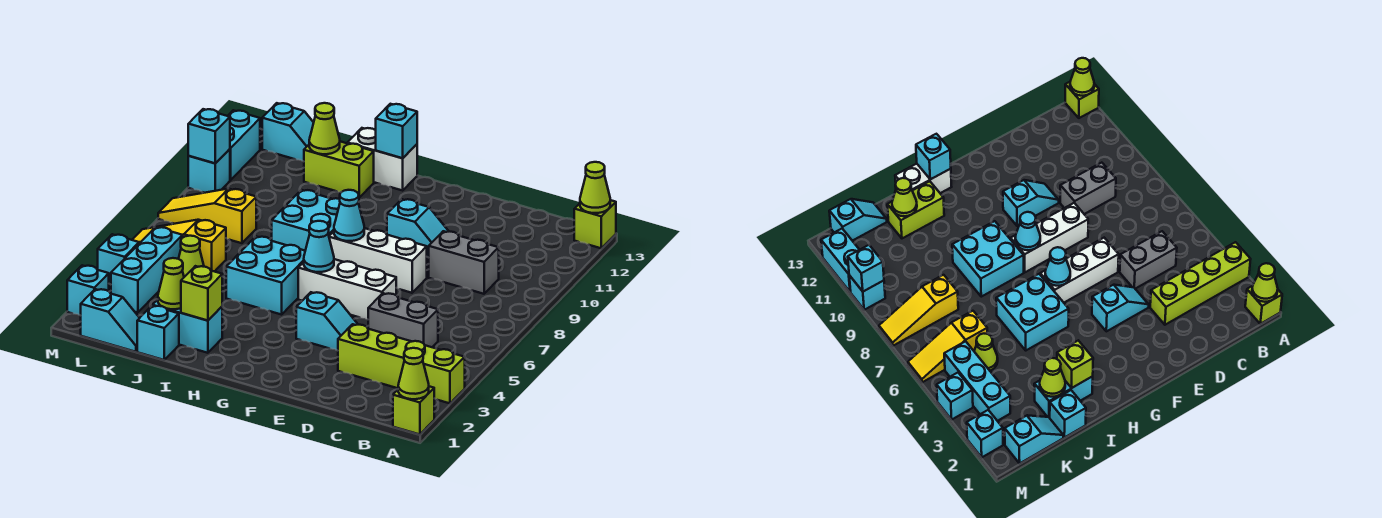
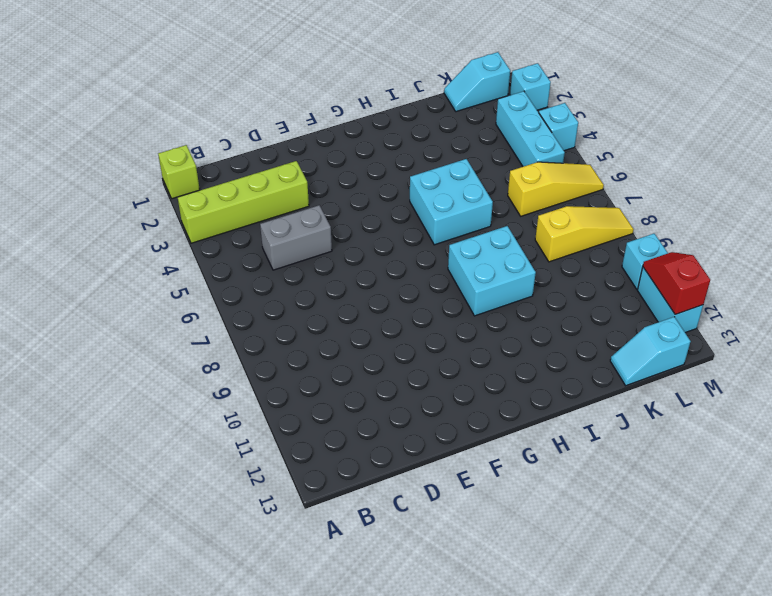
red 1x2 slope [643,252,710,314] -> none
none -> lime 1x1 brick [574,200,616,248]
none -> grey 1x2 brick [429,231,499,294]
none -> cyan 1x2 slope [296,292,358,351]
none -> white 1x3 brick [298,259,396,319]

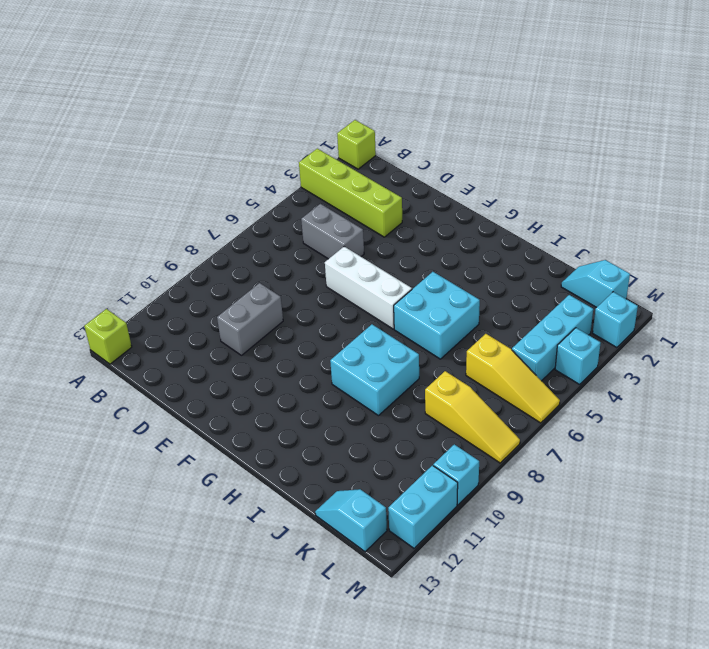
grey 1x2 brick [217,283,283,355] -> grey 1x2 brick turned to [429,231,499,294]
none -> cyan 1x2 slope [296,292,358,351]
none -> white 1x3 brick [329,228,427,293]
none -> cyan 1x2 slope [387,199,449,258]
none -> white 1x2 brick [347,128,417,190]

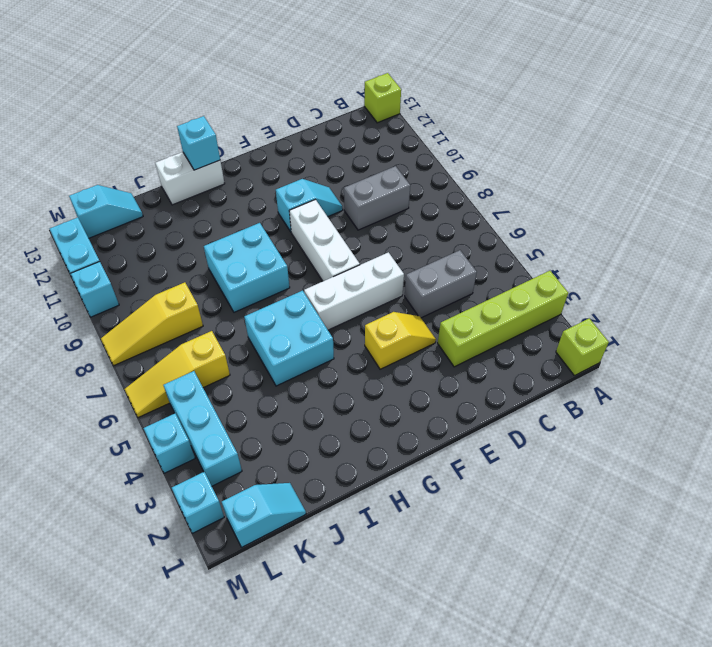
yellow 1x2 slope [365,312,436,369] -> cyan 1x2 slope [296,292,358,351]
white 1x3 brick [289,200,360,281] -> white 1x3 brick turned to [329,228,427,293]
none -> cyan 1x2 brick [153,300,222,353]
none -> lime 1x2 brick [304,141,374,198]
none -> cyan 1x1 brick [137,306,179,360]
none -> lime 1x1 cone [179,236,204,277]

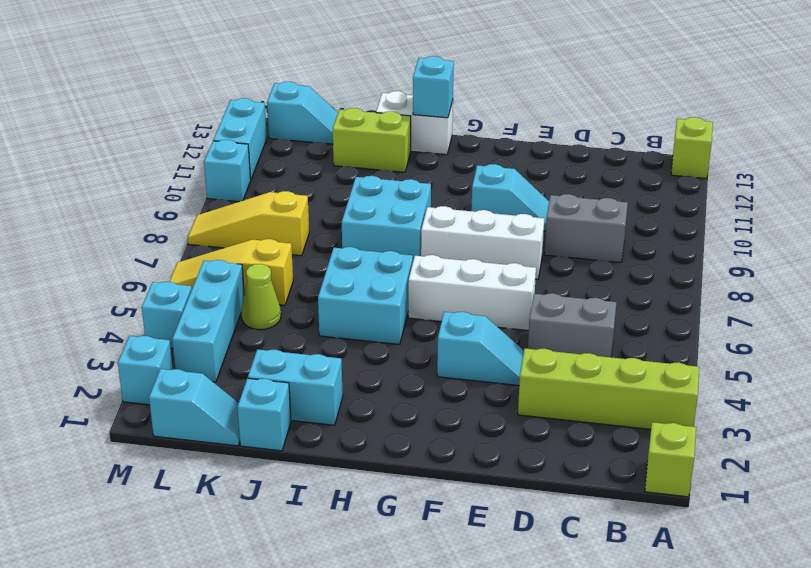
none -> lime 1x1 cone [398,348,429,399]
none -> lime 1x1 cone [580,162,610,213]
none -> cyan 1x1 cone [304,221,334,272]
none -> cyan 1x1 cone [334,190,364,241]

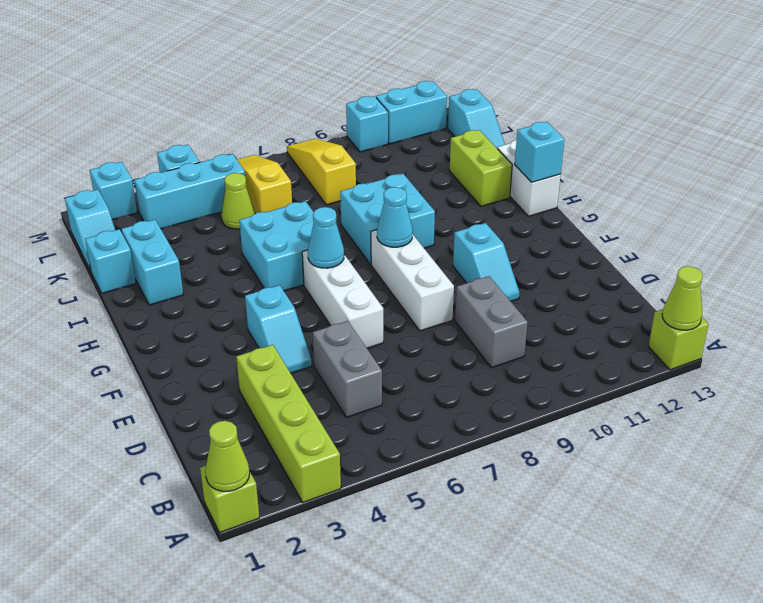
none -> lime 1x1 brick [181,266,222,321]
none -> lime 1x1 cone [158,258,184,309]
none -> lime 1x1 cone [309,103,340,154]
none -> cyan 1x1 brick [188,109,230,163]

